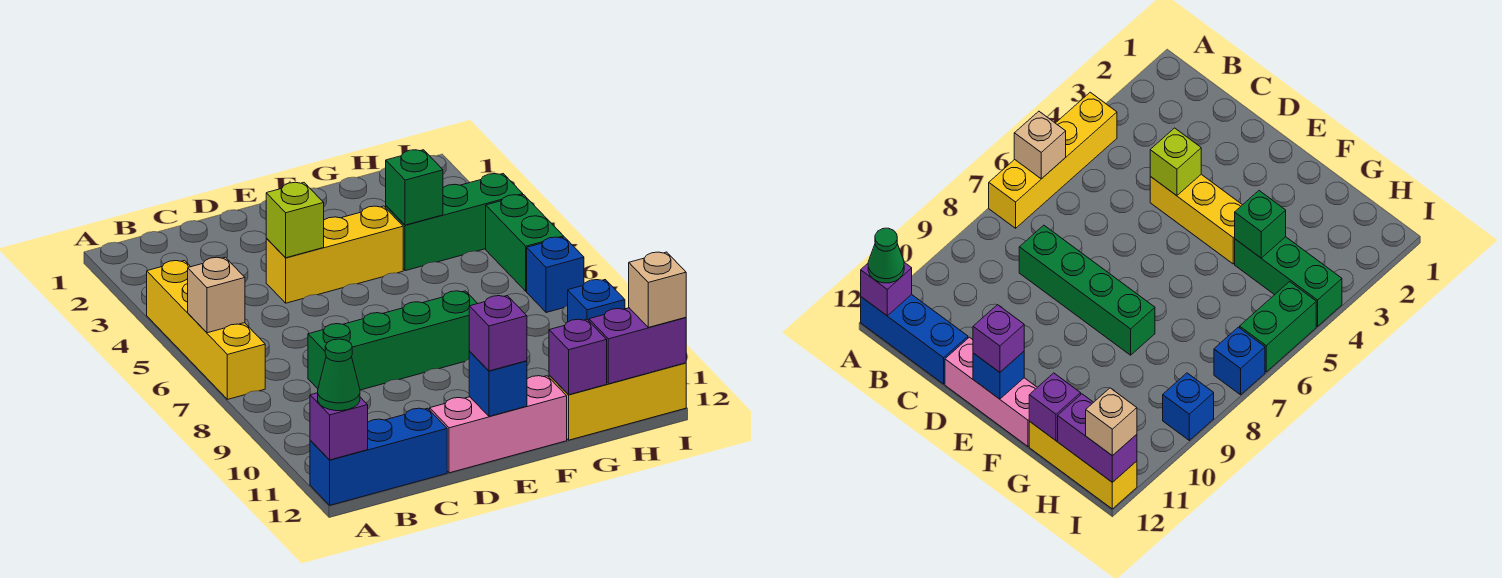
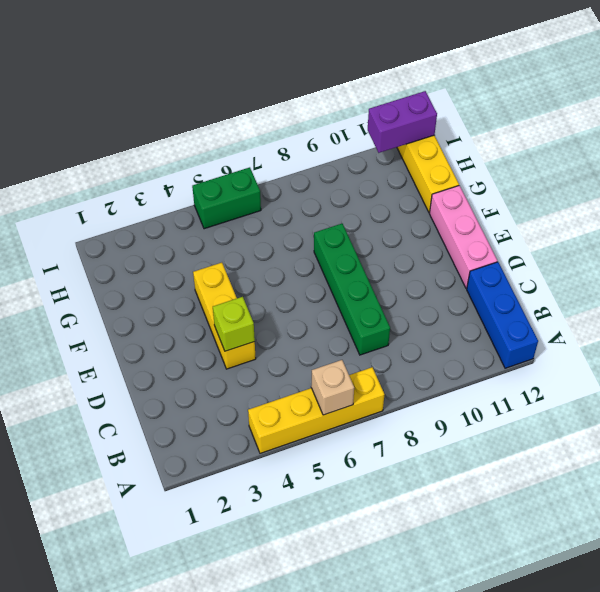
purple 1x2 brick [368,91,437,153] -> purple 1x2 brick turned to [589,308,686,384]
none -> green 1x3 brick [386,174,523,271]
none -> blue 1x1 brick [527,237,584,313]
none -> blue 1x1 brick [568,280,625,322]

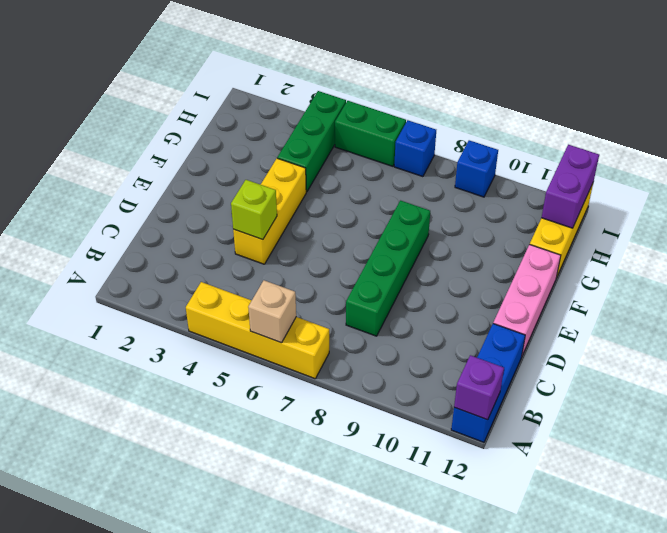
none -> blue 1x1 brick [469,352,527,416]
none -> green 1x1 brick [386,150,443,225]
none -> purple 1x1 brick [549,319,607,395]

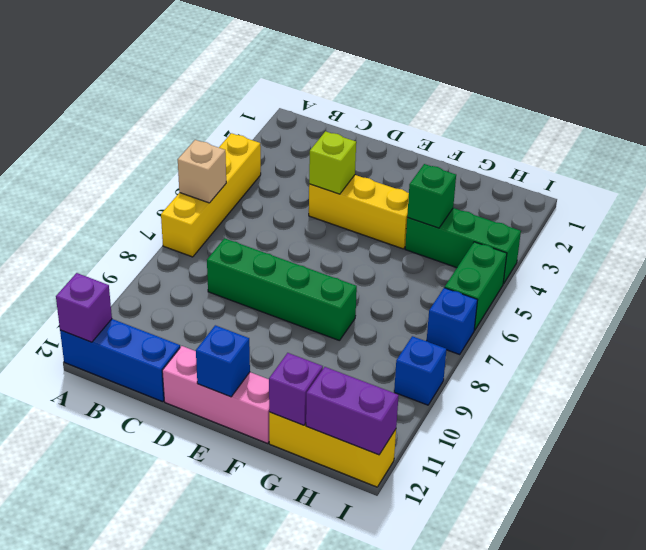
none -> green 1x1 cone [318,339,360,411]
none -> purple 1x1 brick [469,296,527,371]
none -> tan 1x1 brick [629,252,686,327]

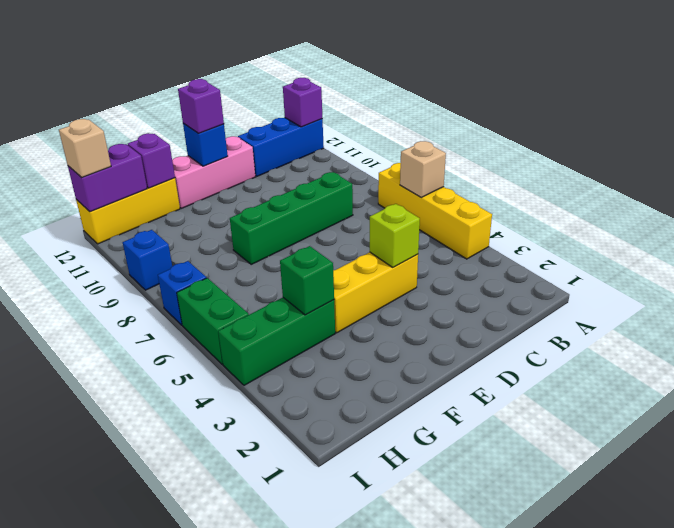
none -> green 1x1 cone [318,339,360,411]

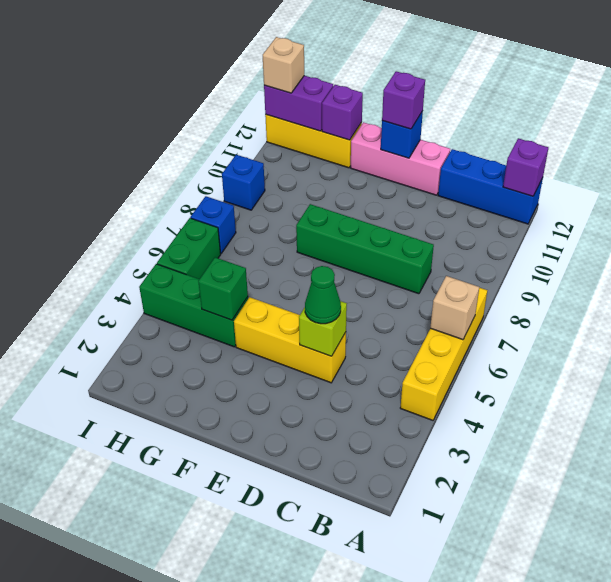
green 1x1 cone [305,266,341,324] -> green 1x1 cone moved to [318,339,360,411]

